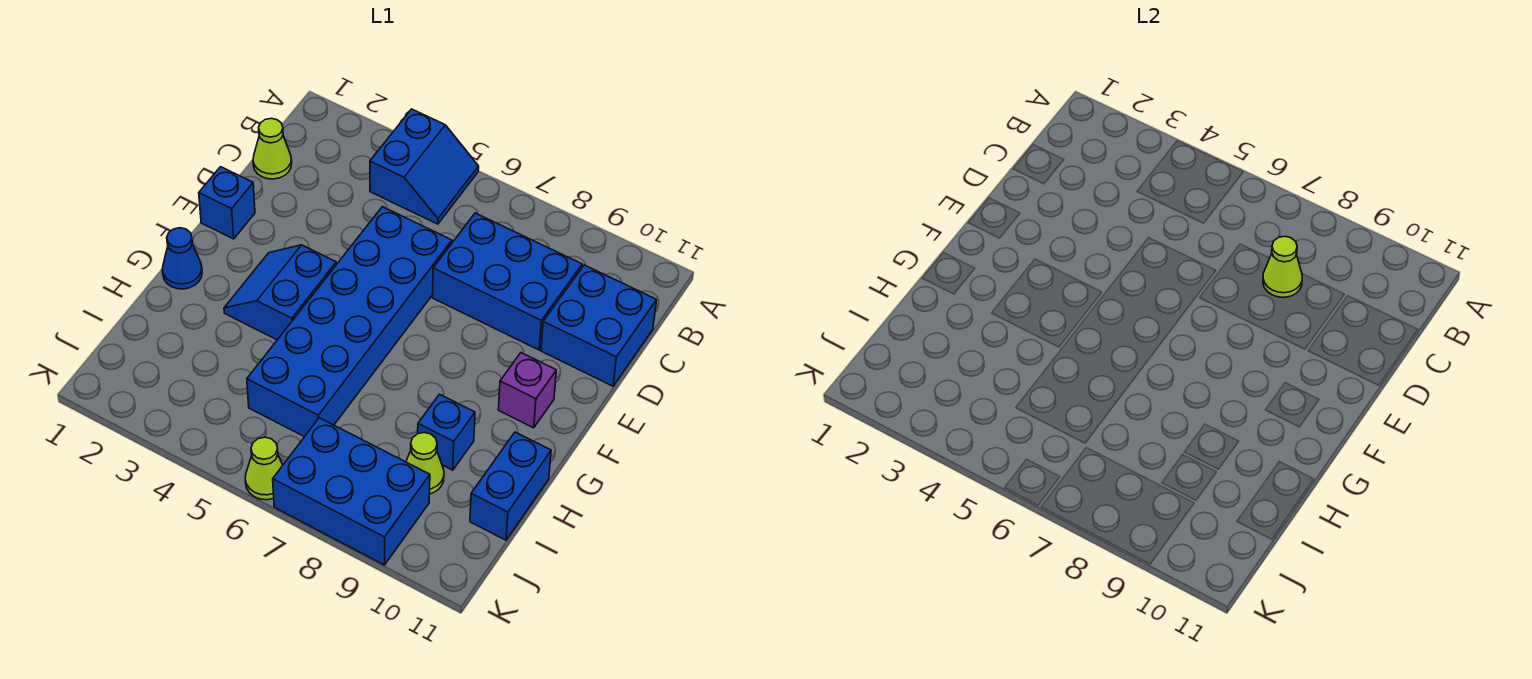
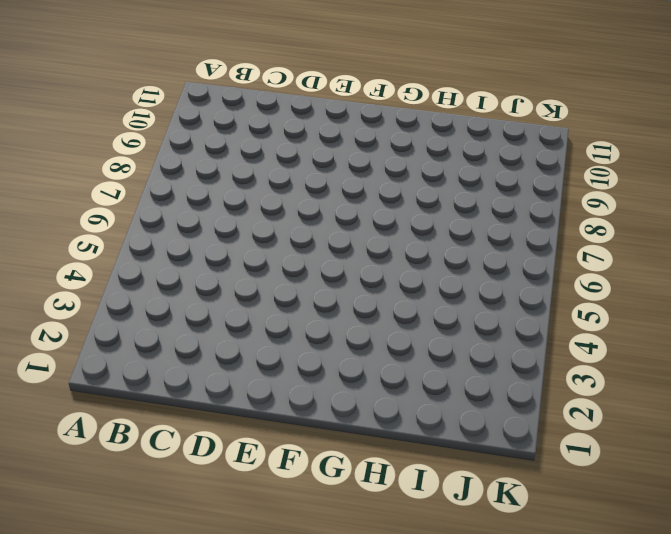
none -> blue 2x2 slope [370,109,479,224]
none -> lime 1x1 cone [253,118,292,179]
none -> blue 2x3 brick [432,213,582,350]

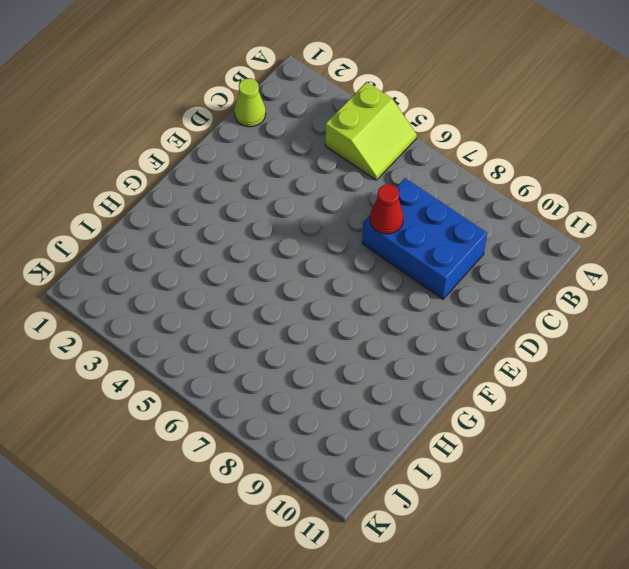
lime 2x2 slope [325,82,417,180] -> blue 2x2 slope [370,109,479,224]
red 1x1 cone [370,184,404,234] -> none
none -> blue 2x2 brick [541,265,657,386]
none -> blue 2x6 brick [247,207,452,437]
none -> blue 1x1 brick [199,167,255,239]

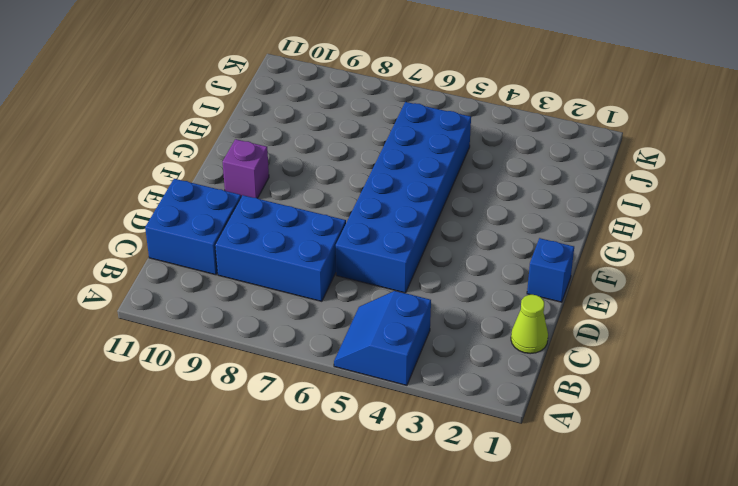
none -> blue 2x2 slope [224,245,336,340]
none -> blue 1x1 cone [162,228,202,289]
none -> blue 1x1 brick [418,394,475,470]

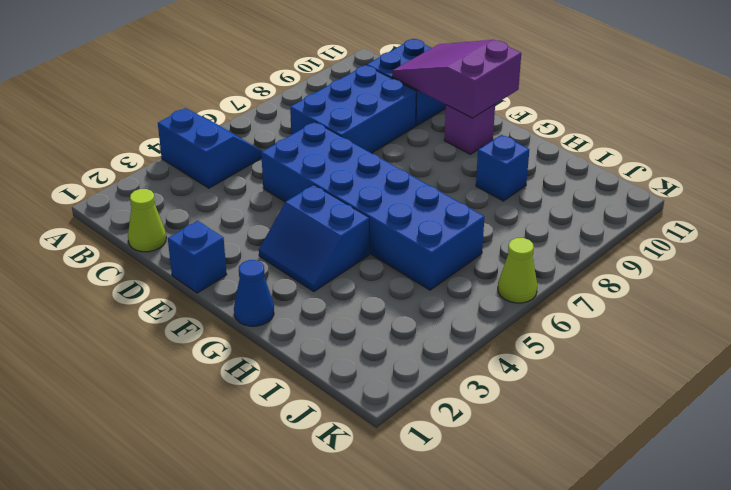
purple 2x3 slope [392,40,521,118] -> none
none -> blue 1x2 brick [470,432,551,540]
none -> lime 1x1 cone [406,433,444,494]
none -> blue 2x3 brick [273,418,430,565]

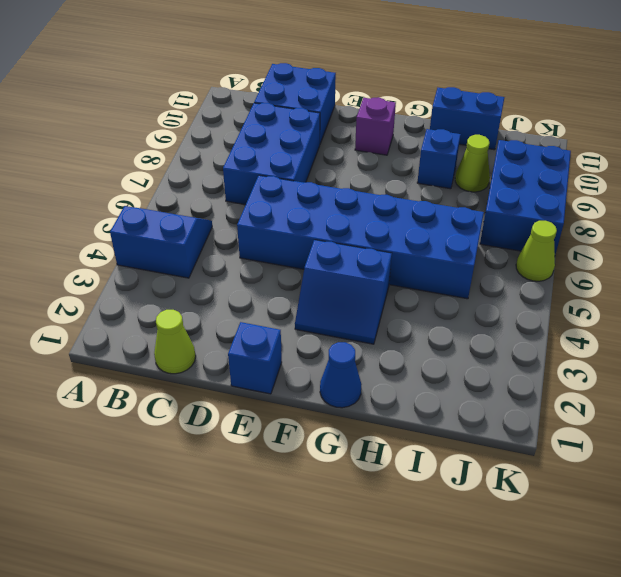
none -> lime 1x1 cone [1263,236,1302,297]

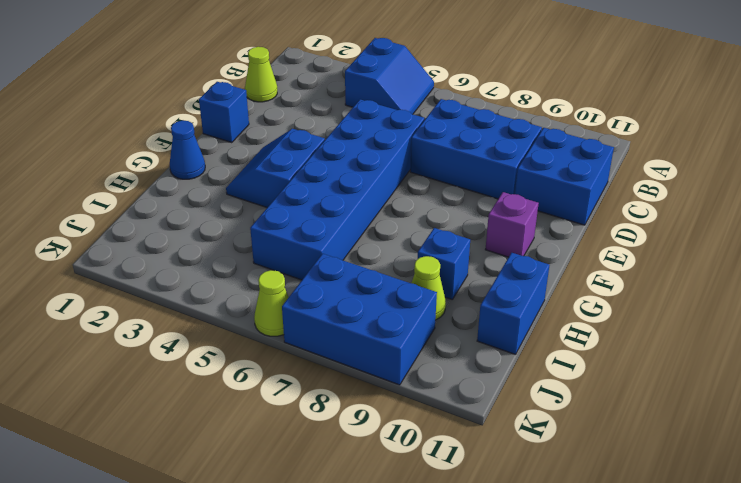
none -> lime 1x1 cone [1263,236,1302,297]

